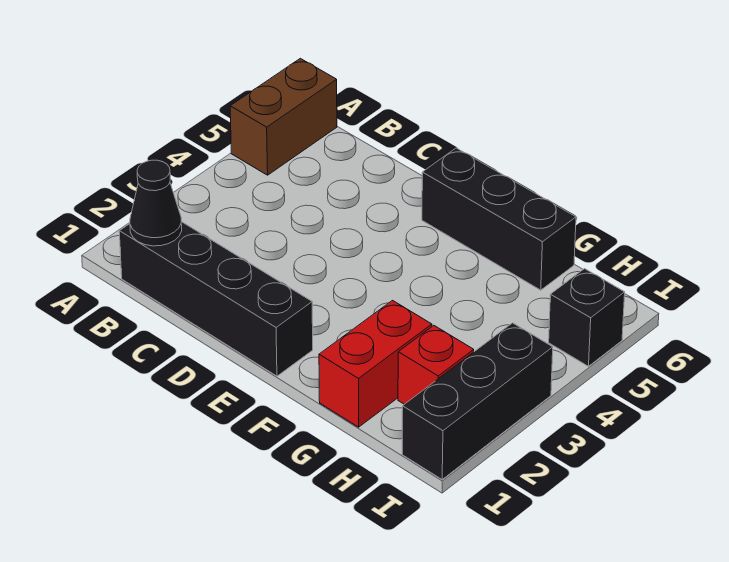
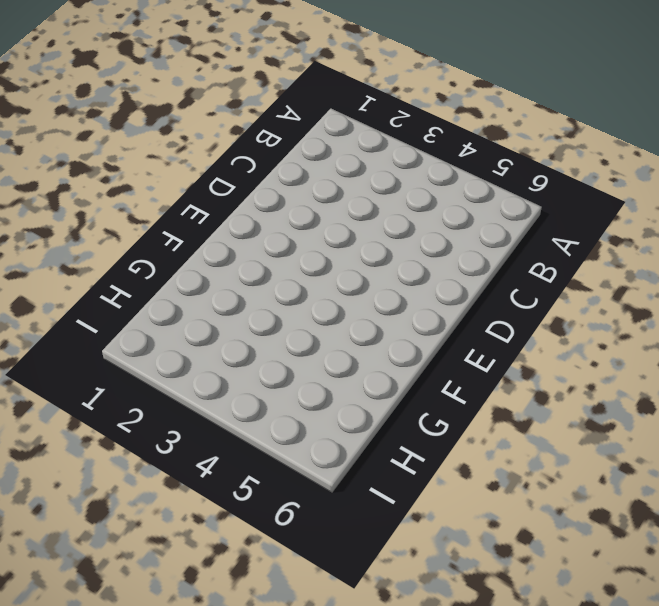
none -> brown 1x2 brick [230,58,337,175]
none -> black 1x4 brick [119,222,313,376]

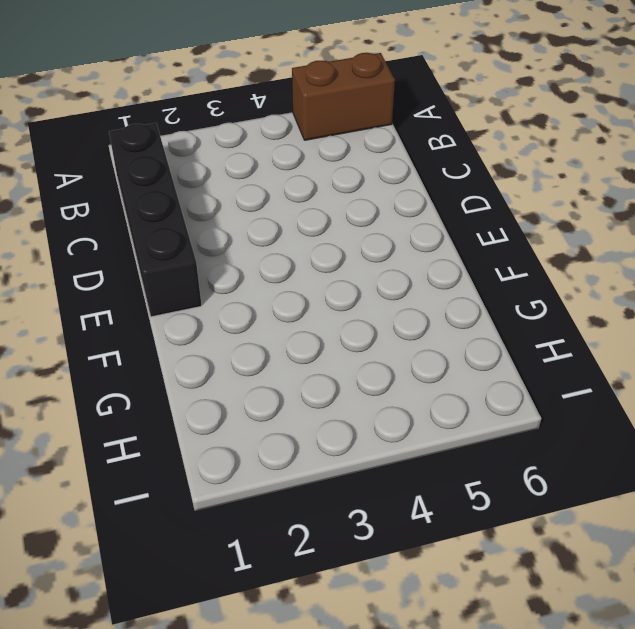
none -> black 1x3 brick [422,148,576,290]
none -> red 1x2 brick [319,301,432,427]

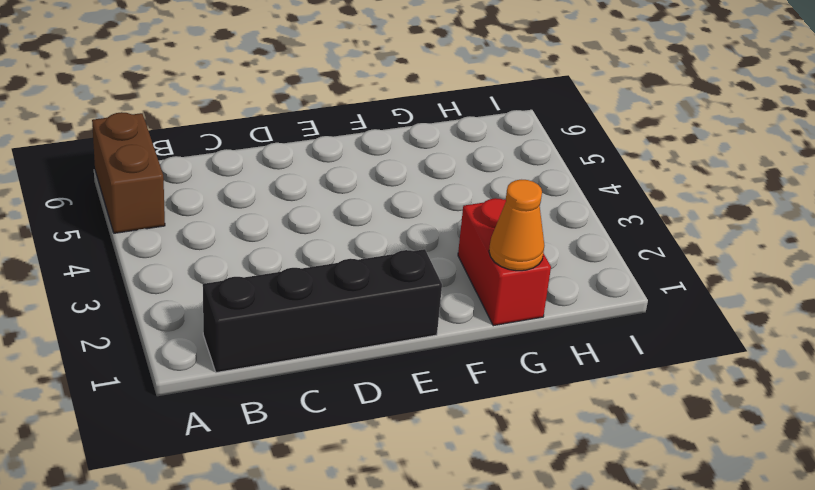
orange 1x1 cone [489,180,544,271] -> none
none -> black 1x3 brick [422,148,576,290]
none -> red 1x1 brick [398,326,474,404]

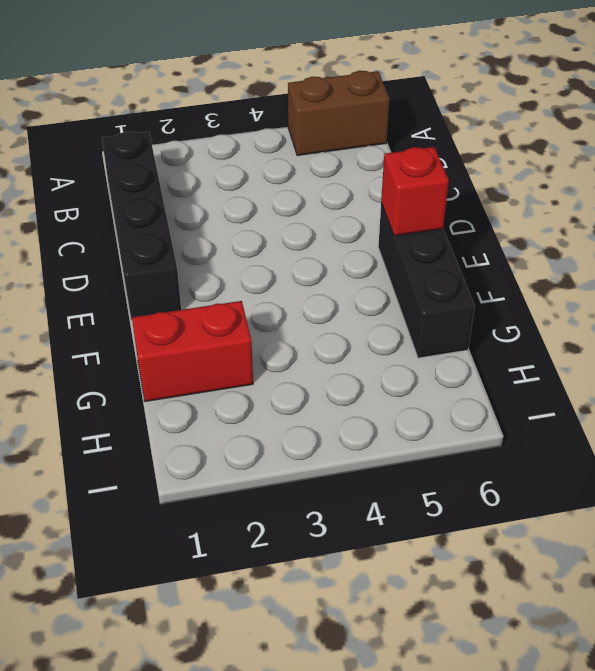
red 1x1 brick [381,147,449,236] -> red 1x1 brick moved to [398,326,474,404]
none -> black 1x3 brick [402,323,553,479]
none -> black 1x1 brick [549,269,625,366]

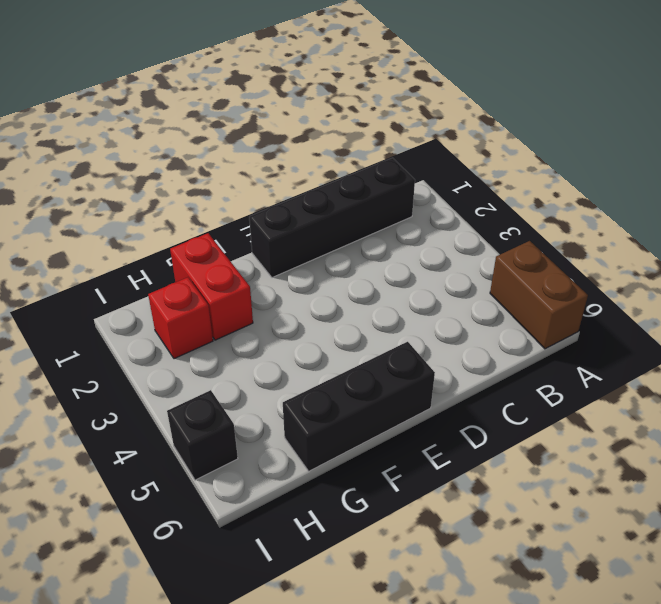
none -> black 1x3 brick [402,323,553,479]
none -> black 1x1 cone [130,160,182,246]

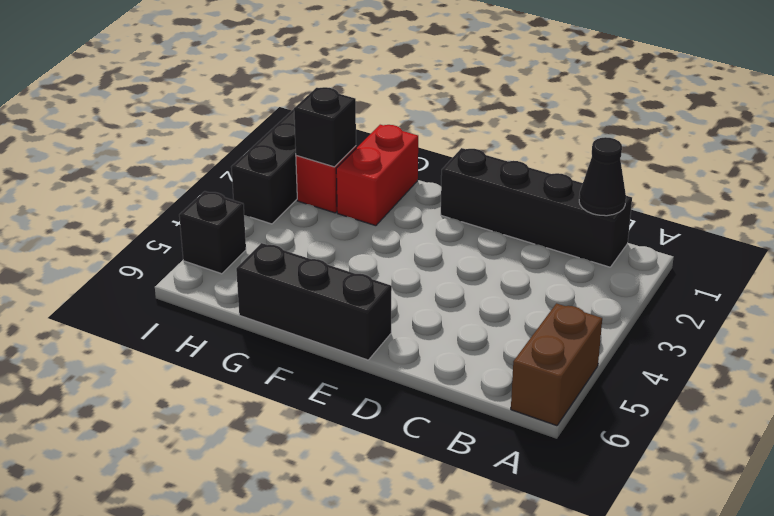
black 1x1 brick [294,87,356,167] -> none

